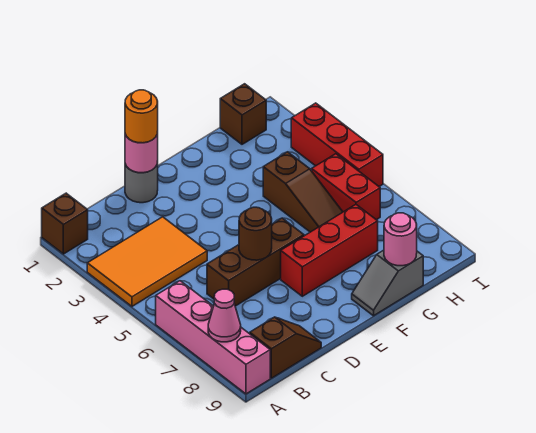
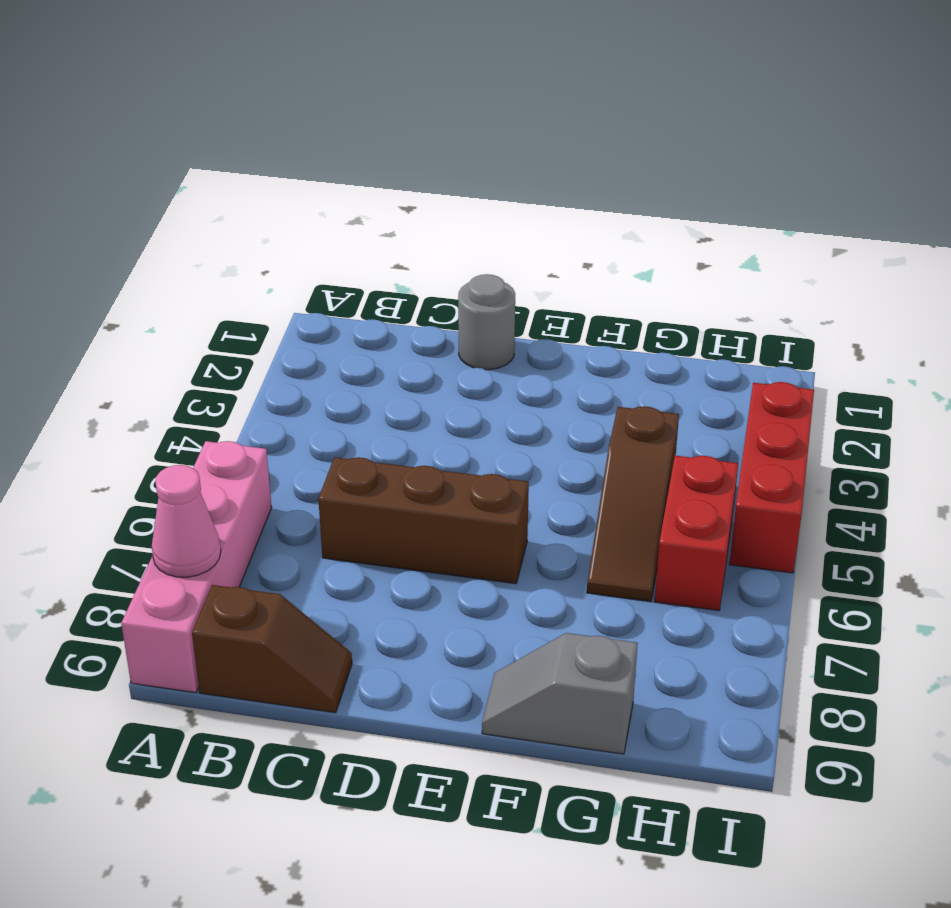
none -> brown 1x1 brick [42,193,88,254]
none -> orange 2x3 tile [87,217,207,306]
none -> red 1x3 brick [281,205,378,296]

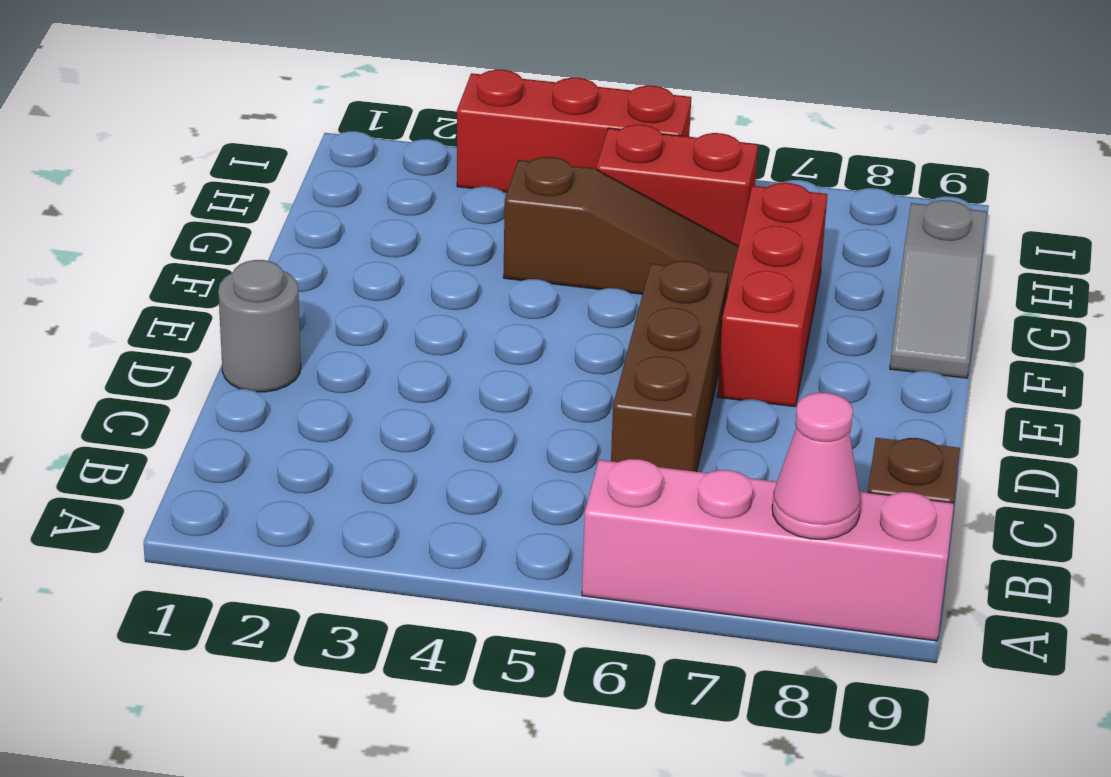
none -> brown 1x1 brick [42,193,88,254]
none -> orange 2x3 tile [87,217,207,306]
none -> brown 1x1 brick [220,84,266,144]

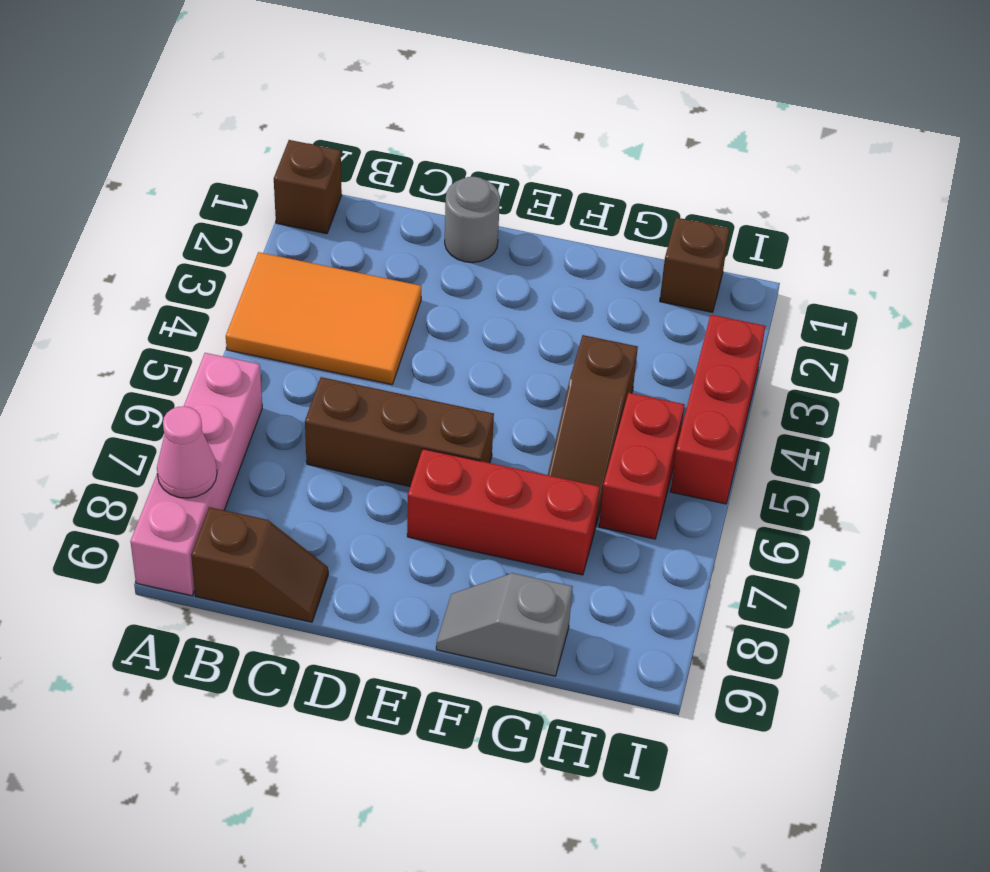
none -> pink 1x1 round brick [125,132,158,173]
none -> brown 1x1 round brick [239,207,272,260]
none -> pink 1x1 round brick [384,213,417,266]

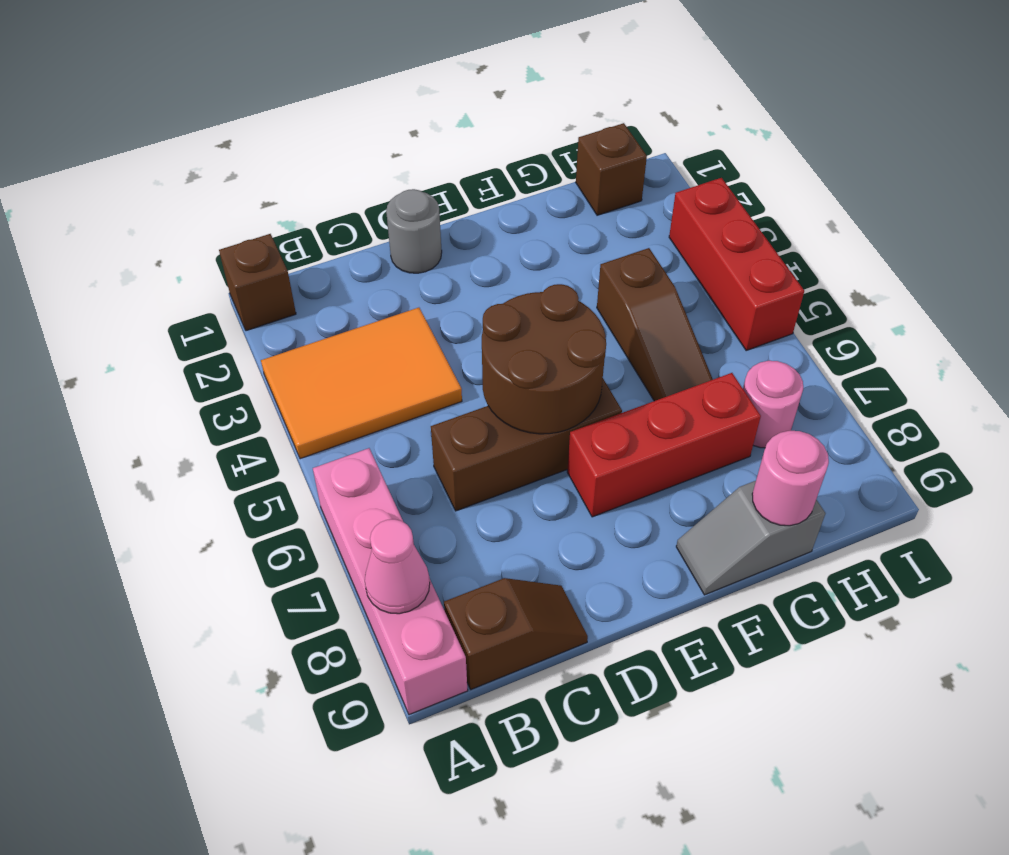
brown 2x2 round brick [482,284,606,434] -> brown 1x1 round brick [239,207,272,260]
pink 1x1 round brick [743,361,803,448] -> pink 1x1 round brick moved to [125,132,158,173]
none -> red 1x2 brick [312,154,380,220]
none -> orange 1x1 round brick [125,90,158,143]

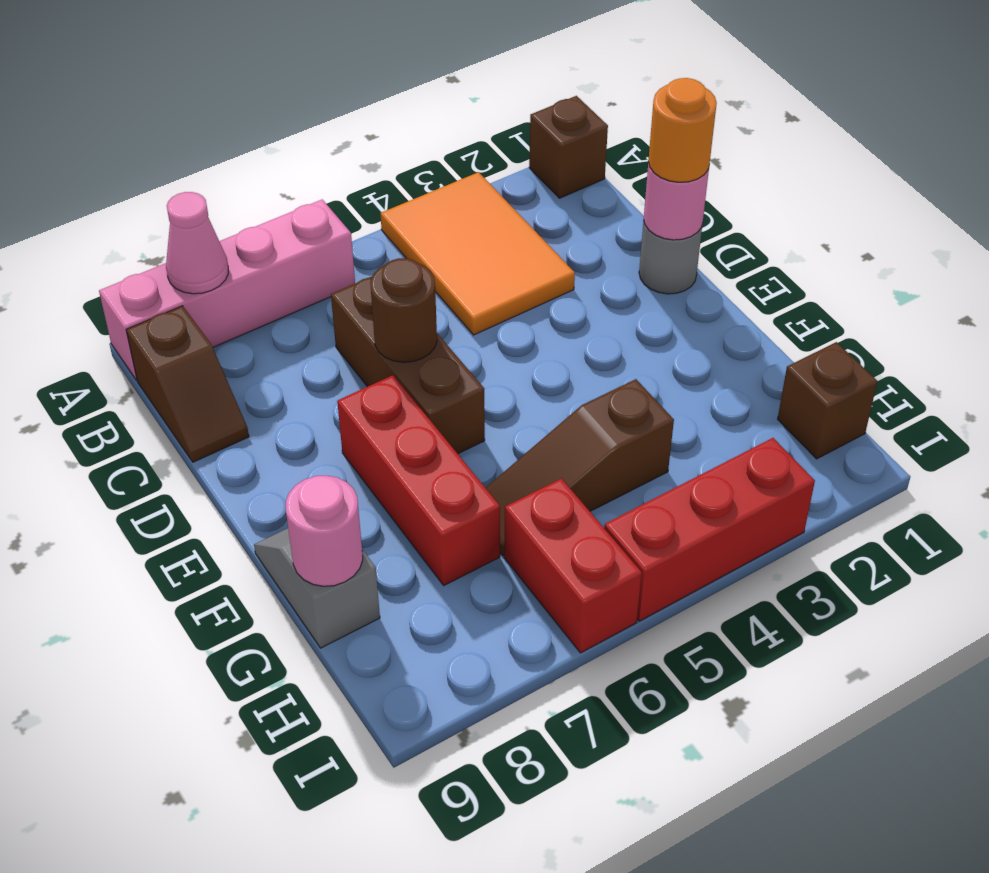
red 1x2 brick [504,479,642,653] -> red 1x2 brick turned to [312,154,380,220]

